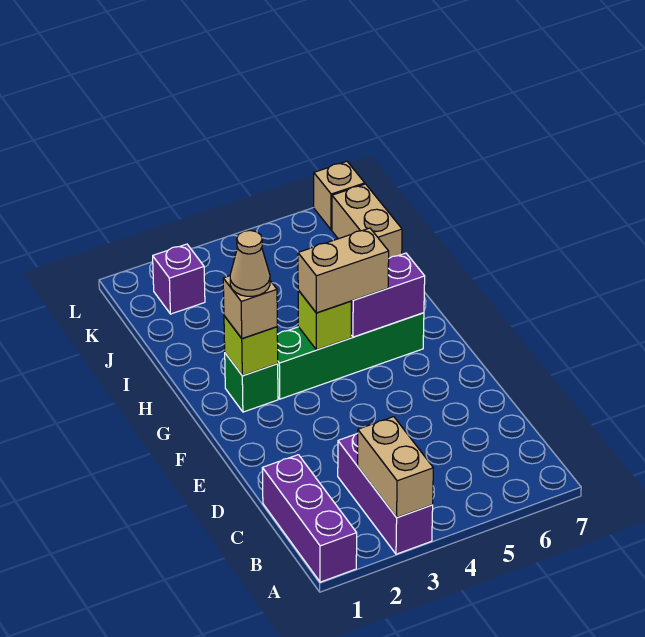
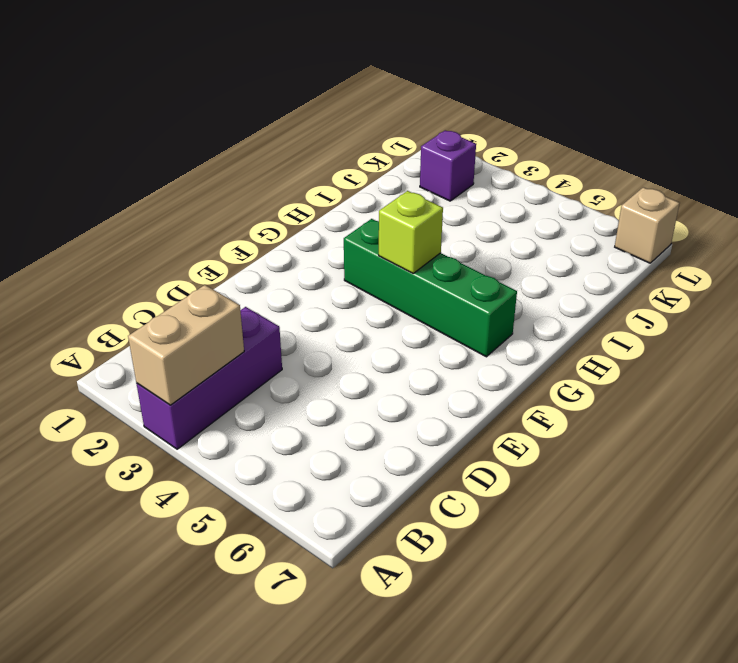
none -> purple 1x3 brick [262,455,357,582]
none -> green 1x1 brick [225,353,278,412]
none -> tan 1x2 brick [332,184,402,258]

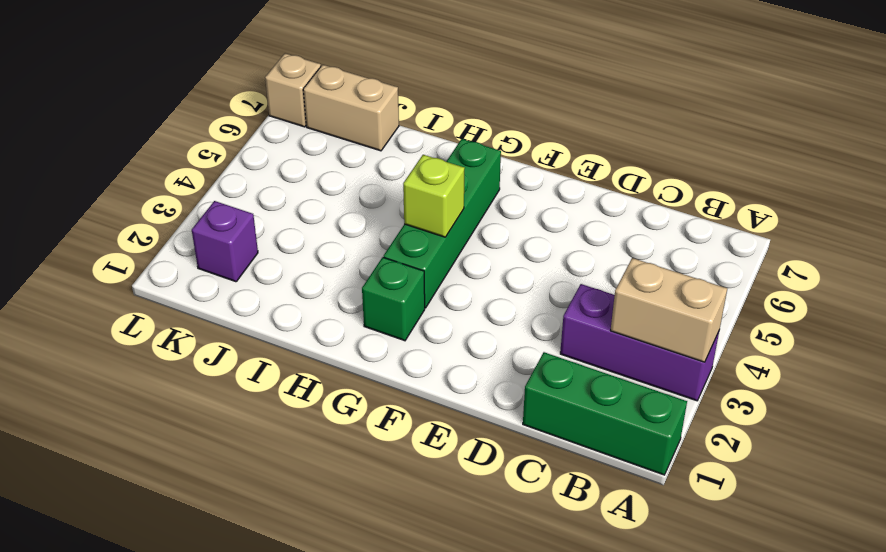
green 1x3 brick [523,352,687,475] -> purple 1x3 brick [262,455,357,582]
none -> lime 1x1 brick [224,316,278,376]
none -> purple 1x2 brick [351,253,425,337]
none -> tan 1x1 brick [223,276,277,338]

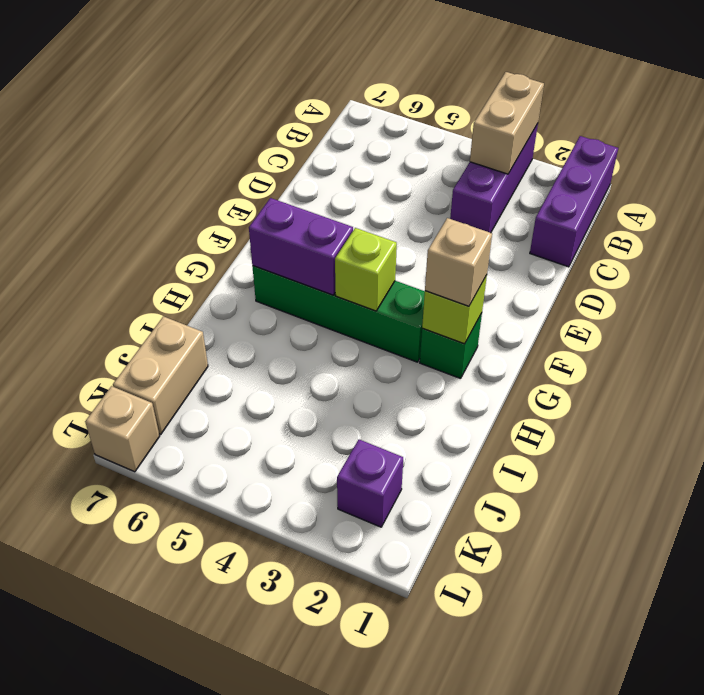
none -> tan 1x2 brick [298,228,389,313]
none -> tan 1x1 cone [230,230,270,296]

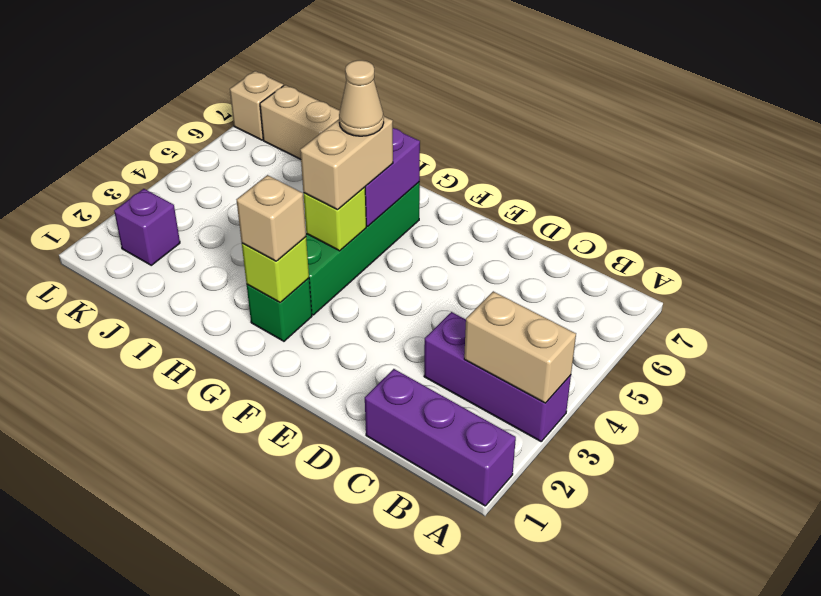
tan 1x1 cone [339,60,384,136] -> tan 1x1 cone moved to [230,230,270,296]

